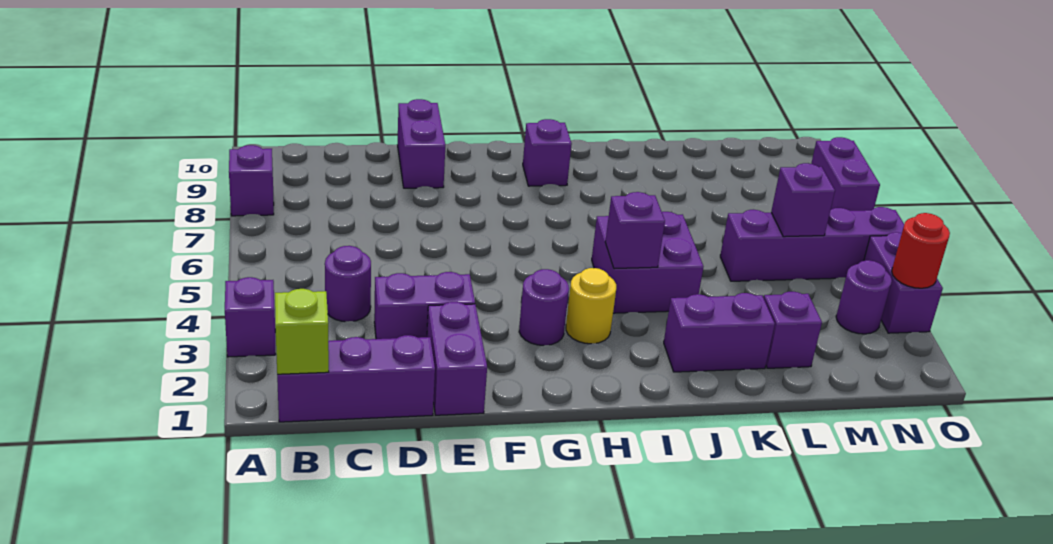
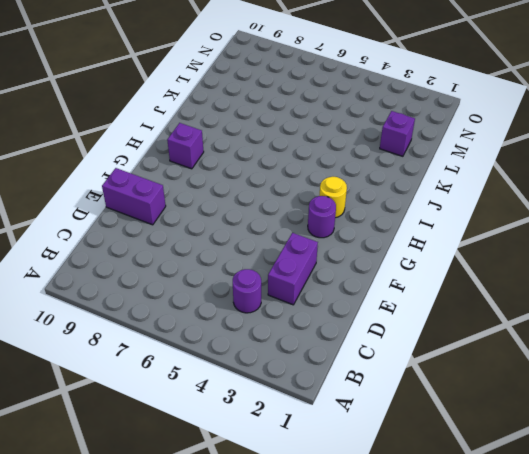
none -> purple 1x1 brick [225,277,276,357]
none -> purple 1x1 brick [229,145,274,216]
none -> purple 1x3 brick [277,335,435,422]

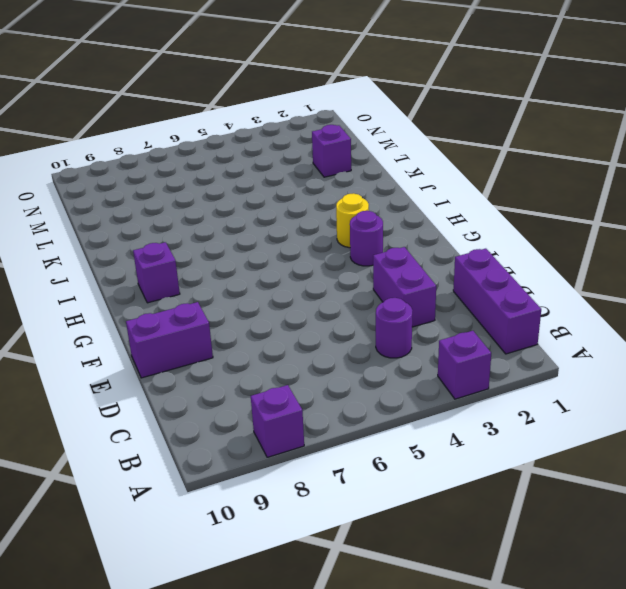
none -> purple 1x2 brick [427,302,487,415]
none -> purple 2x2 brick [592,212,703,313]
none -> purple 1x2 brick [664,293,775,372]

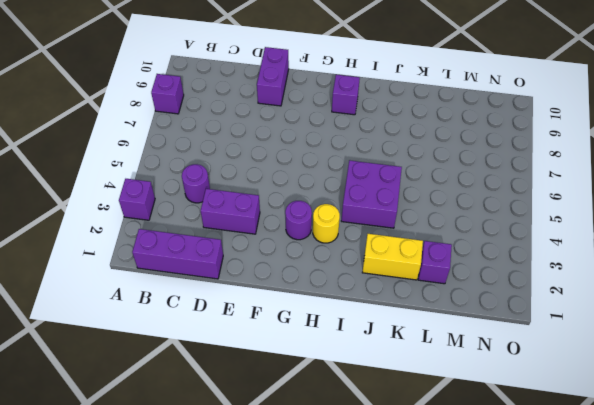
yellow 1x2 brick [362,234,423,280] -> purple 1x2 brick [664,293,775,372]
none -> purple 1x2 brick [427,302,487,415]
none -> purple 1x4 brick [720,207,904,281]
none -> purple 1x1 round brick [836,260,892,334]

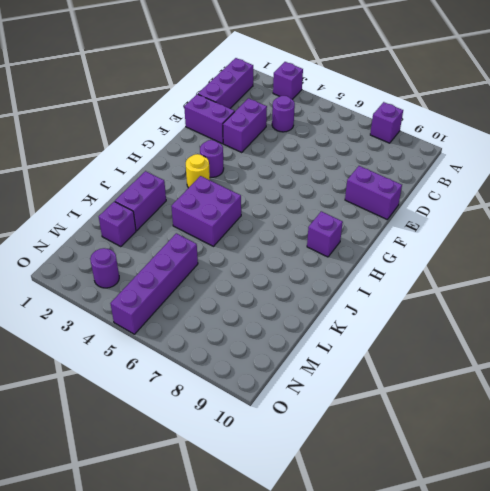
none -> purple 1x2 brick [864,232,943,333]
none -> purple 1x2 brick [811,137,880,211]
none -> lime 1x1 brick [275,289,329,374]

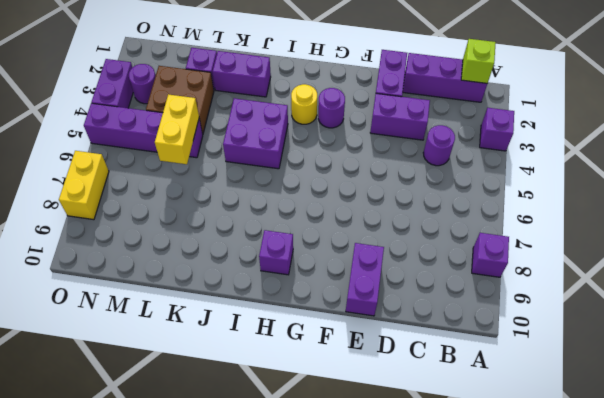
brown 2x2 brick [146,66,214,134] -> none
yellow 1x2 brick [155,94,199,164] -> none
yellow 1x2 brick [59,151,109,220] -> purple 1x2 brick [811,137,880,211]
none -> purple 1x1 brick [605,192,665,269]
none -> purple 1x1 brick [771,163,835,237]
none -> red 1x1 round brick [892,213,950,288]

